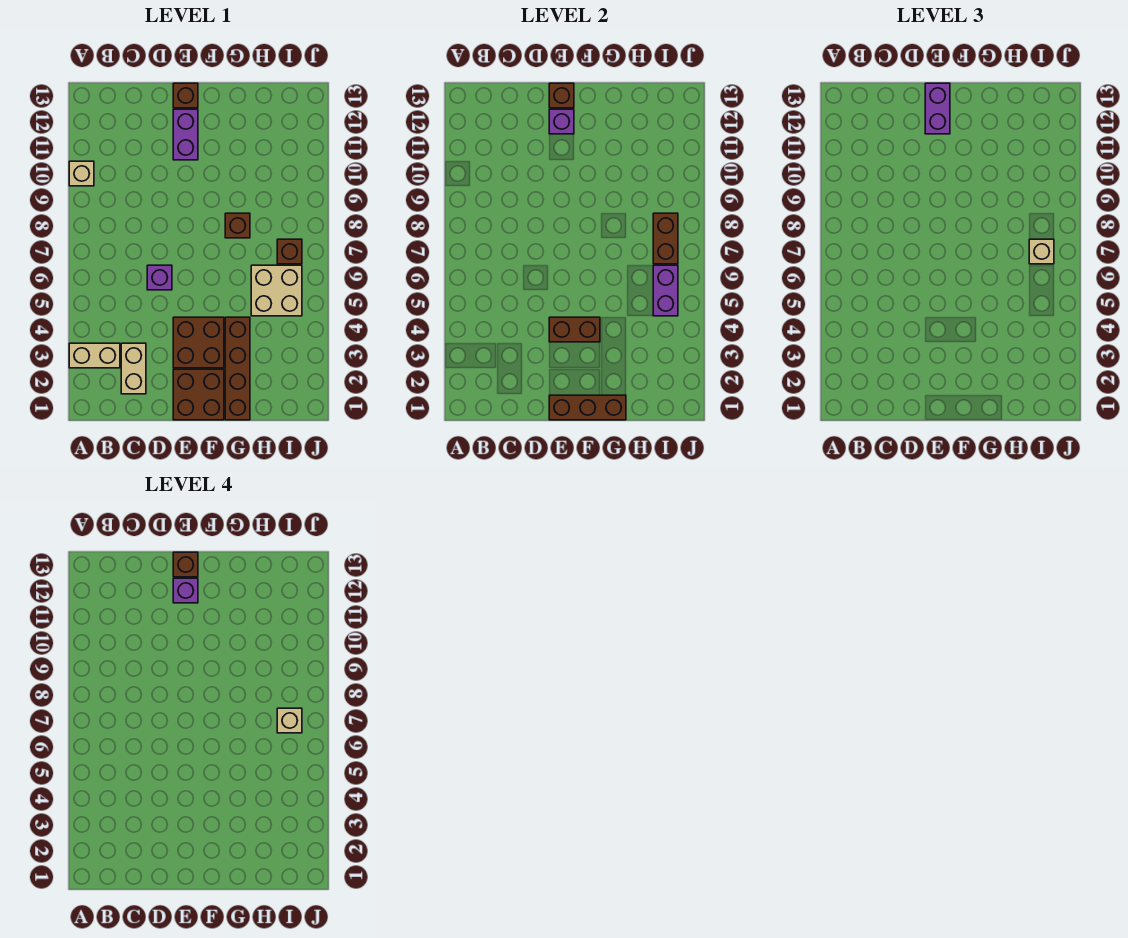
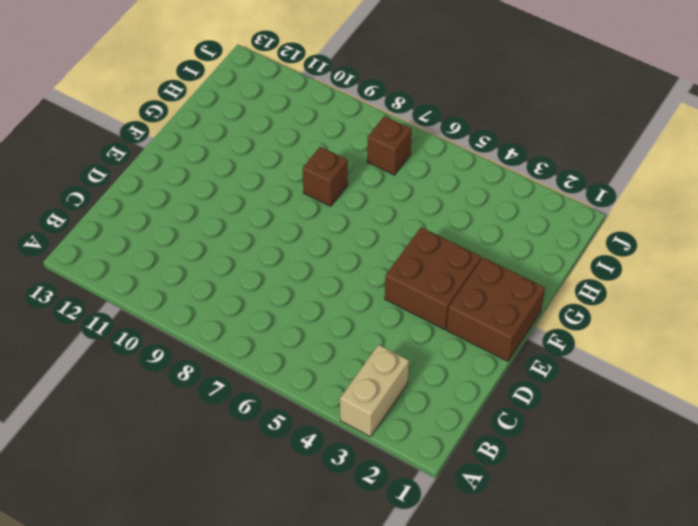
none -> tan 1x1 brick [69,161,94,186]
none -> tan 1x2 brick [121,343,146,394]
none -> purple 1x1 brick [147,265,172,290]

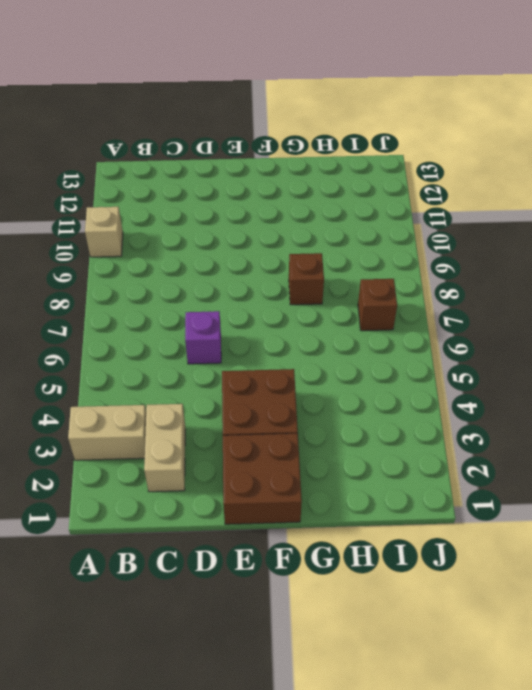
none -> purple 1x2 brick [173,109,198,160]
none -> brown 1x1 brick [173,83,198,108]
none -> brown 1x4 brick [225,317,250,420]

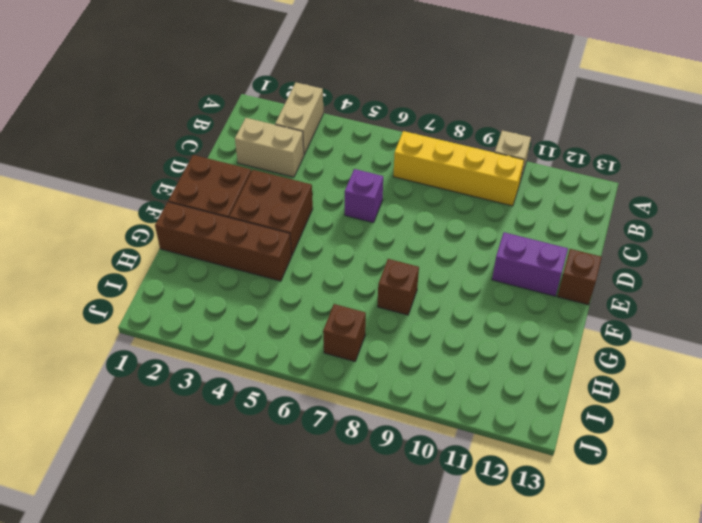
yellow 1x4 brick [393,131,524,206] -> none
none -> tan 2x2 brick [251,265,302,316]
none -> brown 1x3 brick [549,395,626,420]
none -> brown 1x2 brick [549,317,600,342]

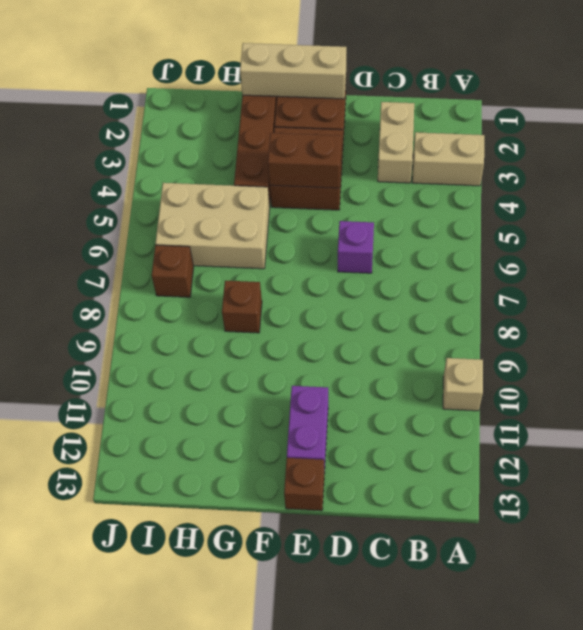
tan 1x3 brick [240,43,346,99] -> brown 1x3 brick [549,395,626,420]
tan 2x3 brick [155,183,270,269] -> tan 2x2 brick [251,265,302,316]
none -> purple 1x1 brick [549,109,574,134]
none -> brown 1x1 brick [549,83,574,108]
none -> purple 1x2 brick [653,265,678,316]

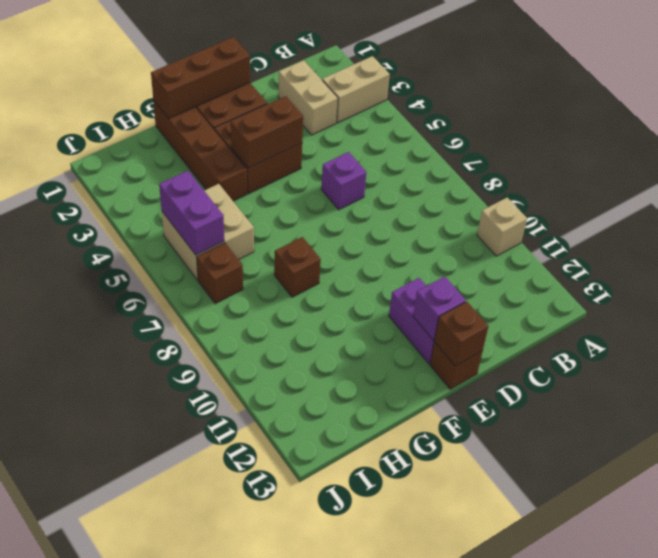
none -> brown 1x2 brick [653,213,678,264]
none -> purple 1x2 brick [925,83,950,134]
none -> tan 1x1 brick [1029,239,1054,264]

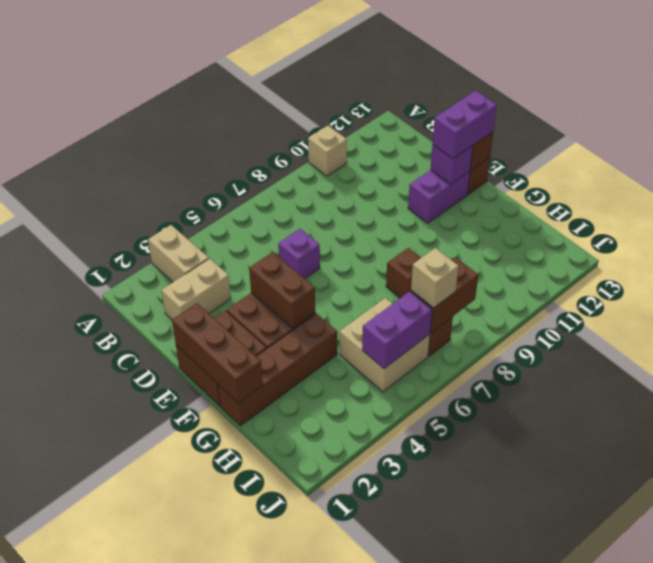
none -> purple 1x1 brick [173,578,198,603]
none -> brown 1x1 brick [173,552,198,577]
none -> tan 1x1 brick [277,708,302,733]

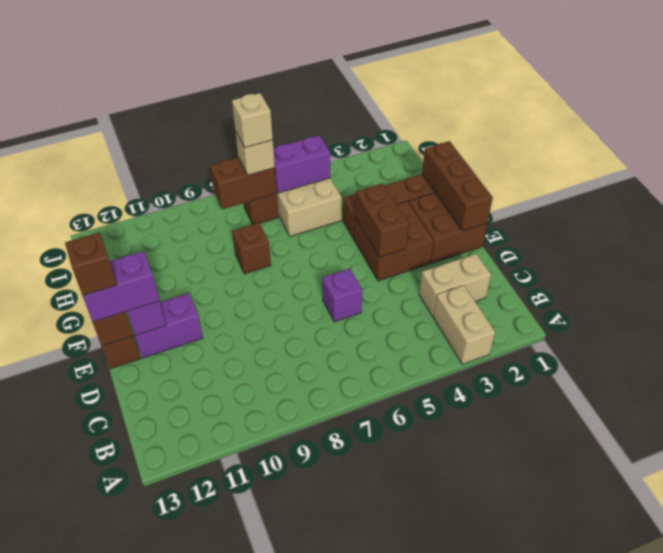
none -> tan 1x1 brick [69,161,94,186]
none -> purple 1x1 brick [173,578,198,603]

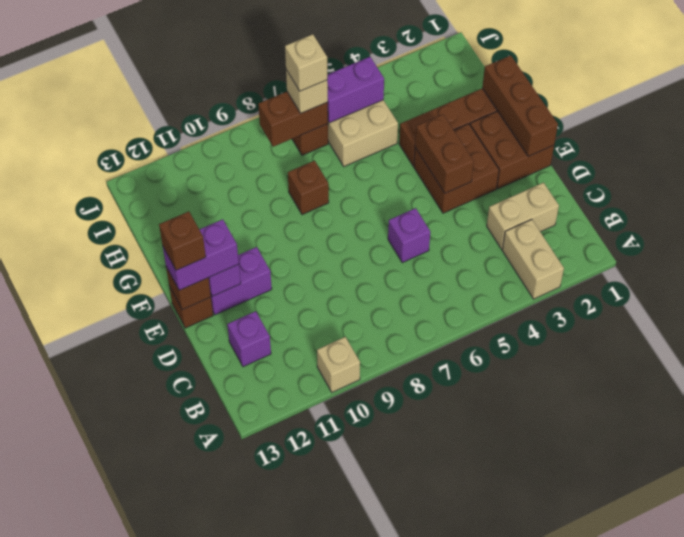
purple 1x1 brick [227,311,271,367] -> purple 1x1 brick moved to [173,578,198,603]

